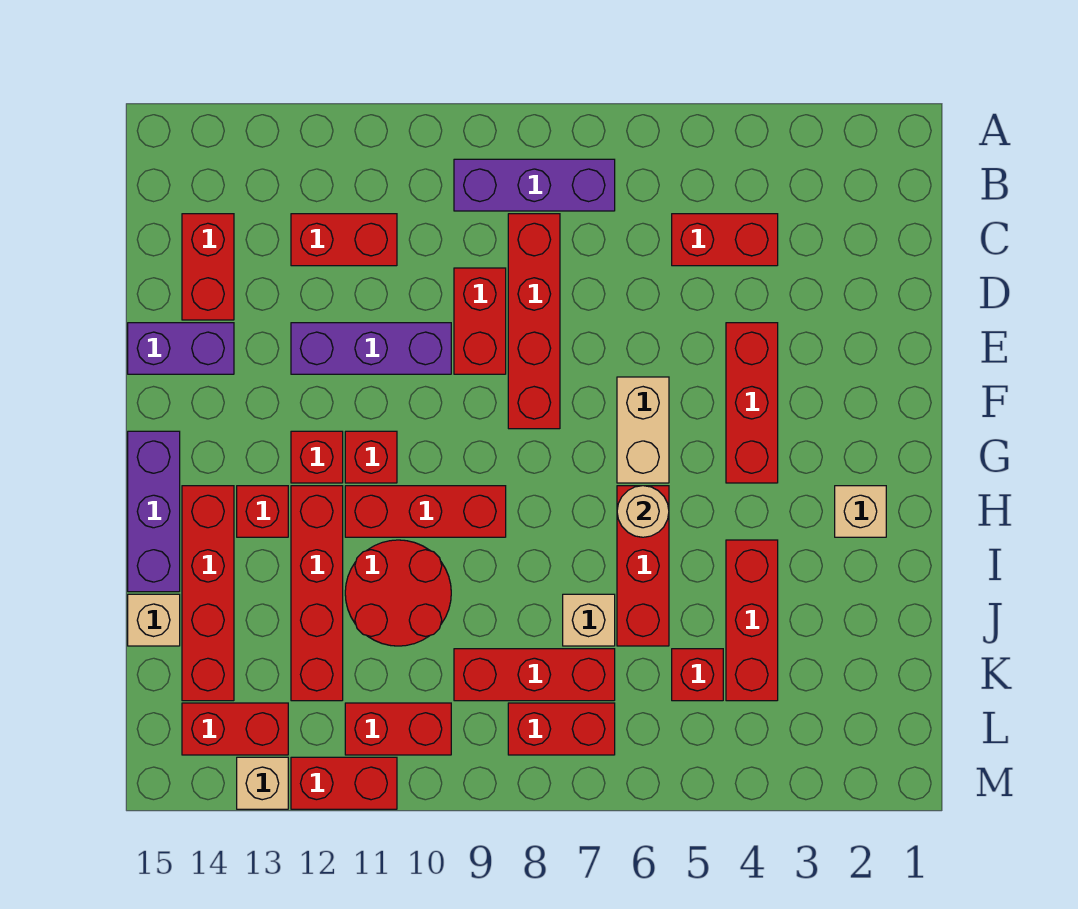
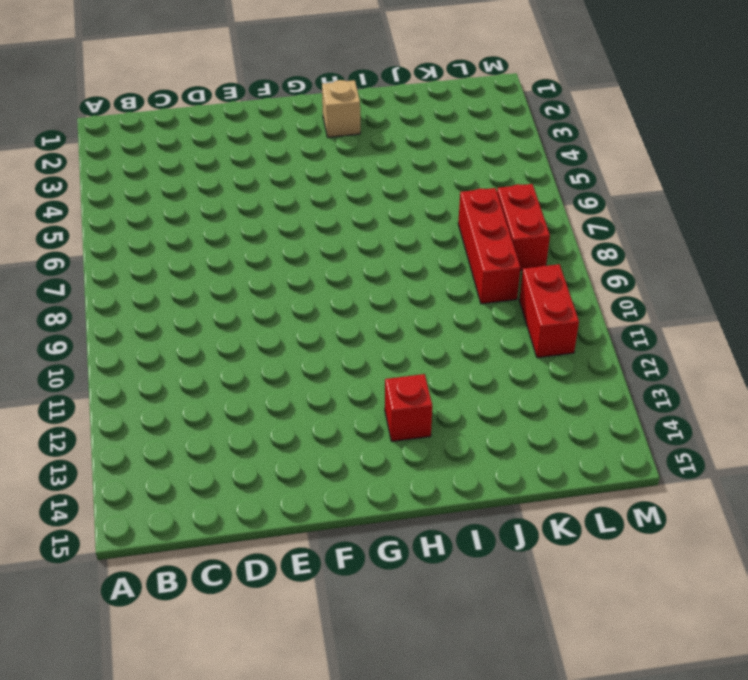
none -> purple 1x3 brick [454,159,615,211]
none -> red 1x2 brick [672,214,778,266]
none -> red 1x4 brick [508,214,560,429]
none -> red 1x2 brick [291,214,397,266]

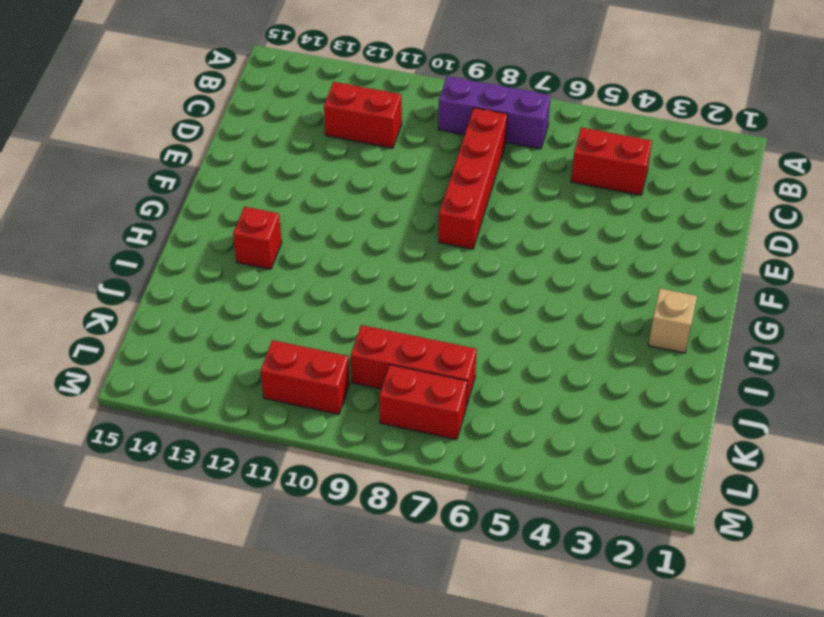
none -> red 1x2 brick [182,214,234,320]
none -> red 1x2 brick [454,268,506,374]
none -> red 1x3 brick [726,323,778,483]
none -> purple 1x3 brick [291,323,451,374]

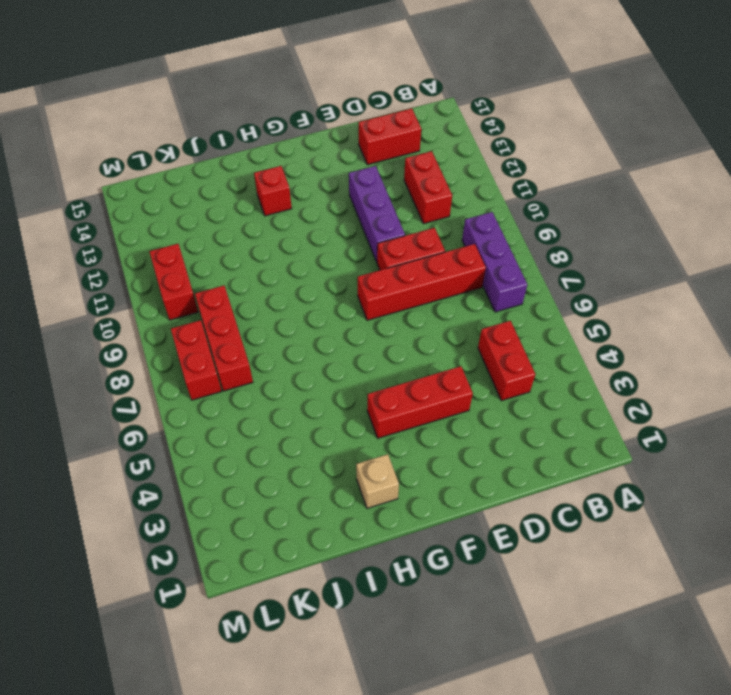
none -> purple 1x2 brick [128,323,234,374]
none -> tan 1x2 brick [617,377,669,483]
none -> red 1x1 brick [345,431,397,483]
none -> red 1x1 brick [291,431,343,483]

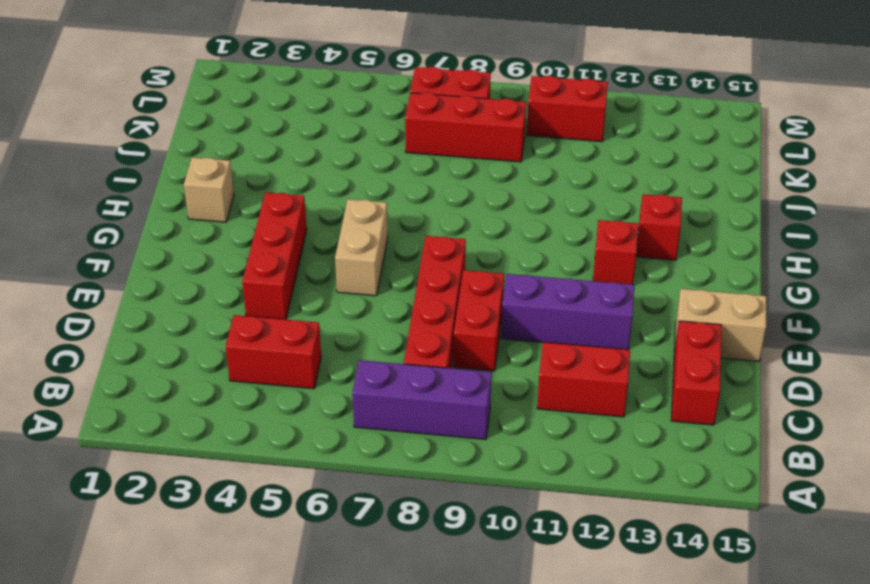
tan 1x2 brick [674,289,766,361] -> purple 1x2 brick [128,323,234,374]
none -> red 1x1 brick [345,431,397,483]
none -> purple 1x3 brick [128,431,180,592]
none -> red 1x3 brick [617,486,669,646]
none -> red 1x3 brick [345,486,506,537]

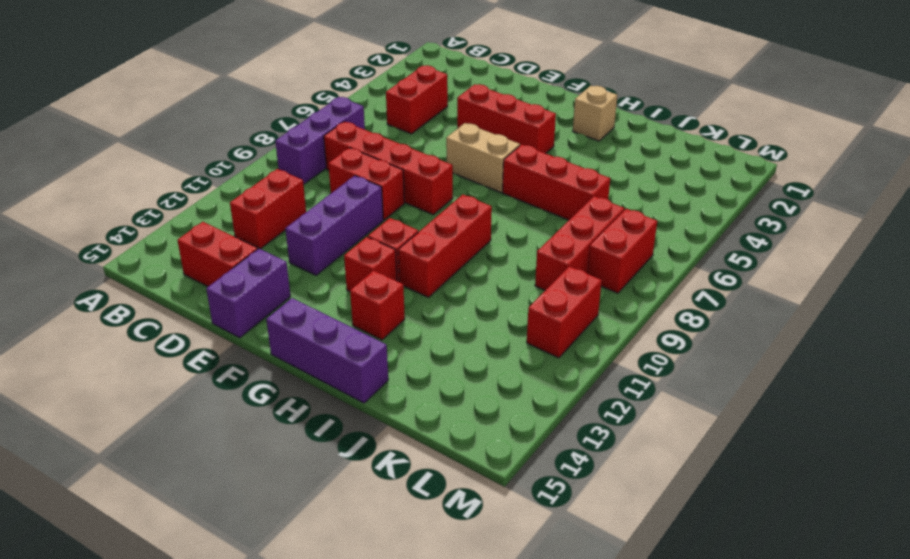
none -> red 1x4 brick [291,486,343,701]
none -> red 1x4 brick [182,486,234,701]
none -> red 1x3 brick [726,540,778,701]
none -> red 2x2 round brick [345,540,451,646]

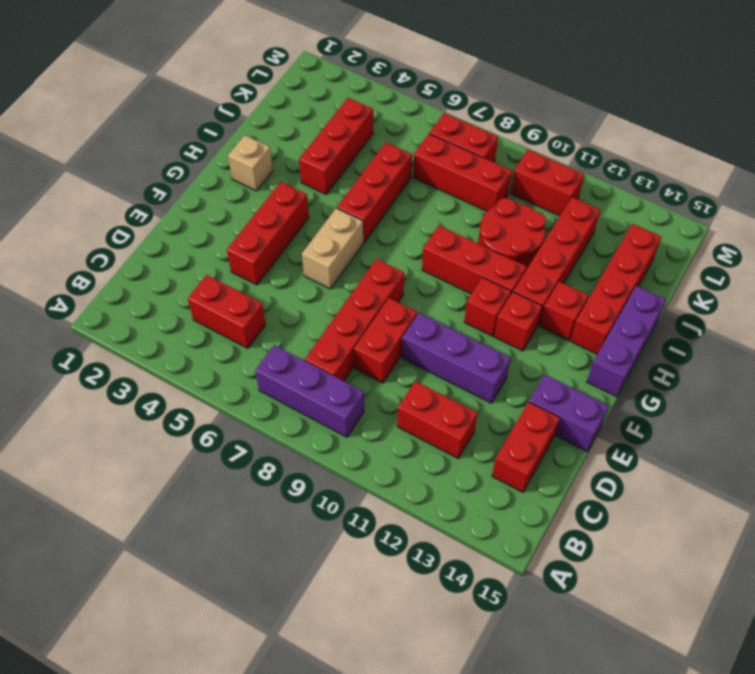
none -> tan 1x1 brick [563,594,615,646]
none -> tan 1x1 brick [128,594,180,646]
none -> red 1x1 brick [672,649,723,701]
none -> red 1x2 brick [182,703,288,755]

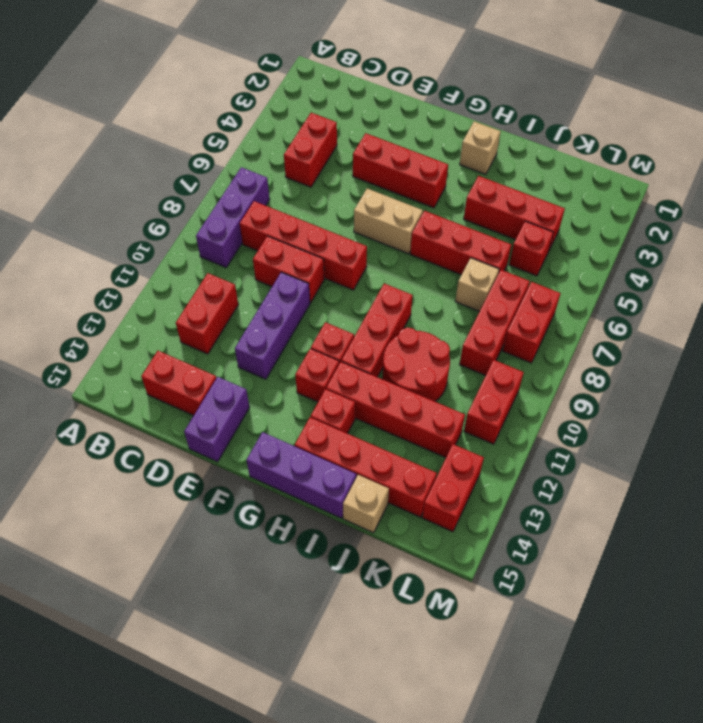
none -> red 1x2 brick [291,757,397,809]
none -> tan 1x1 brick [237,757,288,809]
none -> tan 1x1 round brick [617,486,669,537]

